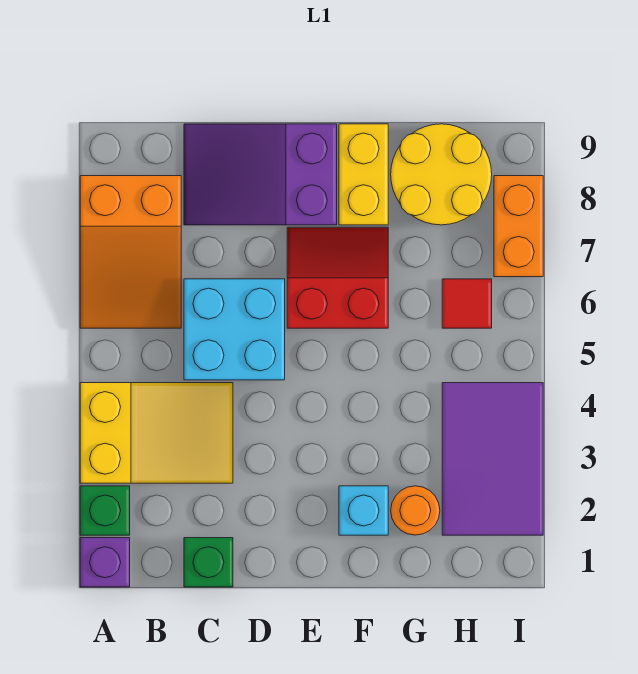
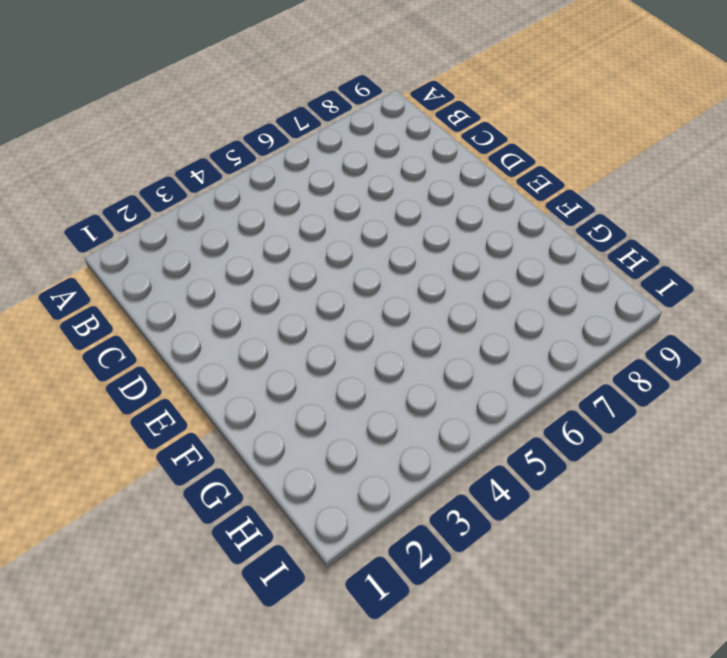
none -> purple 1x1 brick [80,538,130,587]
none -> green 1x1 brick [80,486,130,535]
none -> yellow 2x3 slope [80,383,233,483]

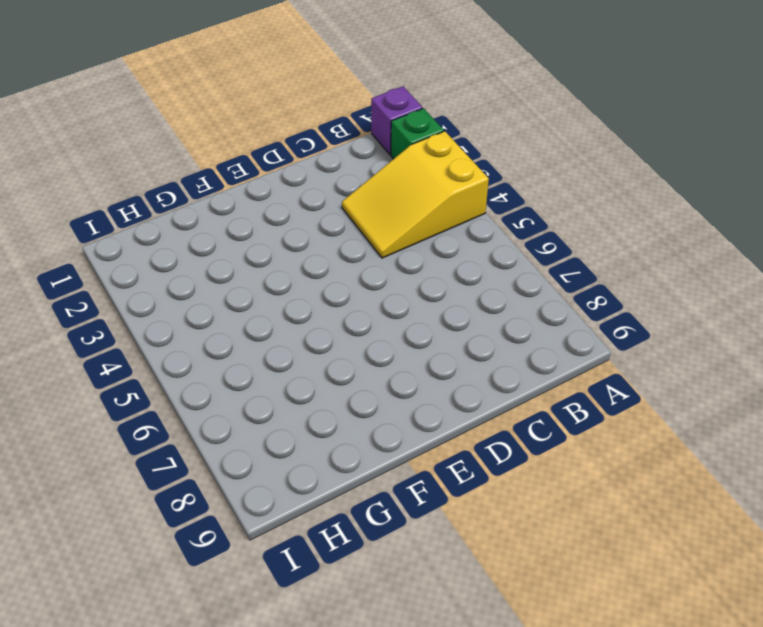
none -> orange 2x3 slope [80,176,181,328]
none -> green 1x1 brick [184,538,233,587]
none -> cyan 2x2 brick [184,279,285,380]

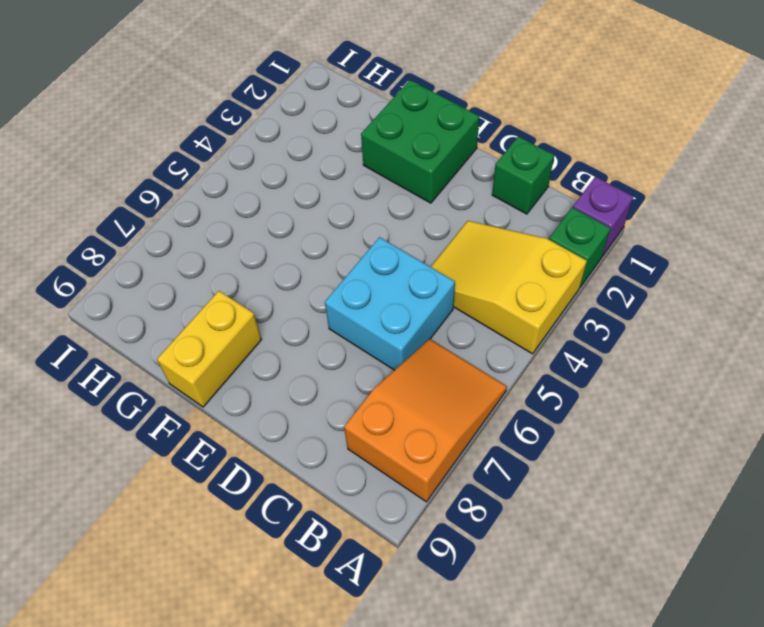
green 2x2 brick [361,80,479,203] -> cyan 1x1 brick [339,486,388,535]
none -> purple 2x3 slope [184,124,337,225]
none -> red 2x2 slope [287,227,388,328]
none -> orange 1x1 round brick [391,486,440,535]

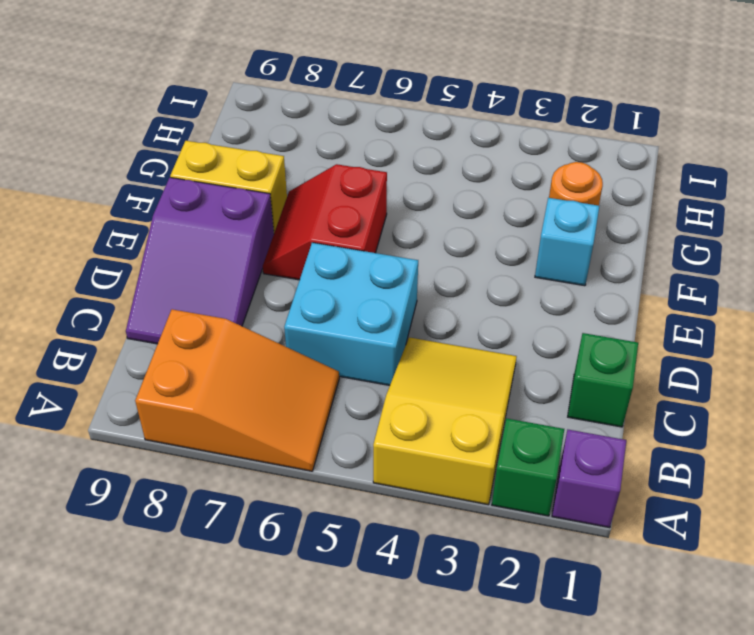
none -> yellow 2x2 round brick [391,124,492,225]
none -> purple 2x3 tile [442,383,543,535]
none -> red 1x1 tile [442,279,492,328]

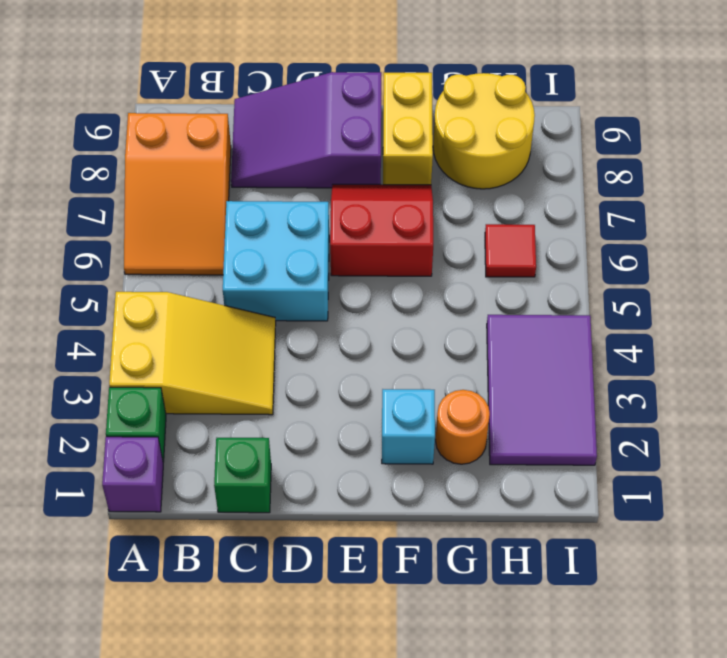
none -> orange 1x2 brick [494,176,543,277]

